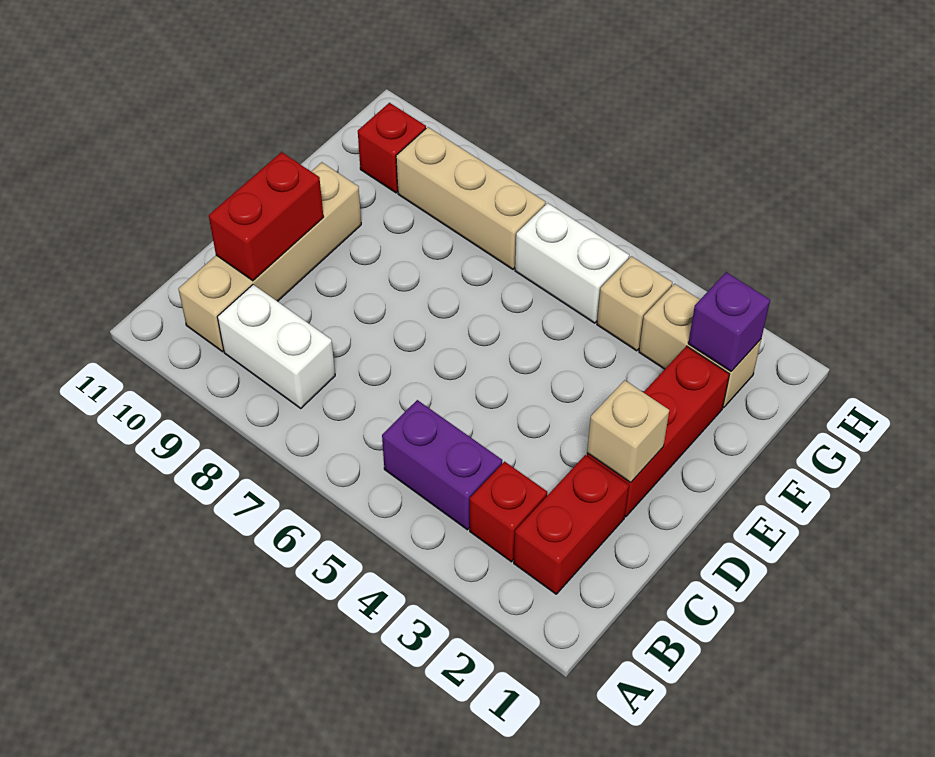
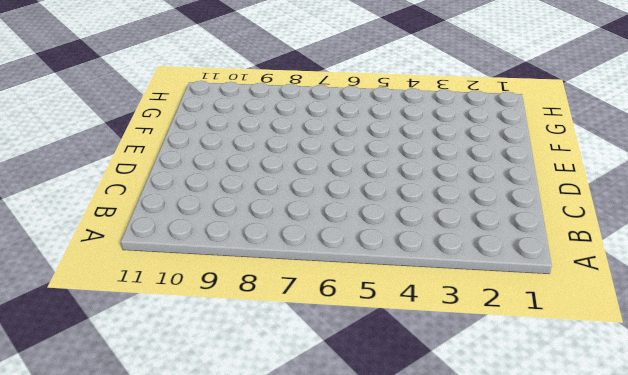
none -> red 1x2 brick [514,455,629,594]
none -> red 1x1 brick [470,462,547,562]
none -> purple 1x2 brick [382,400,502,530]

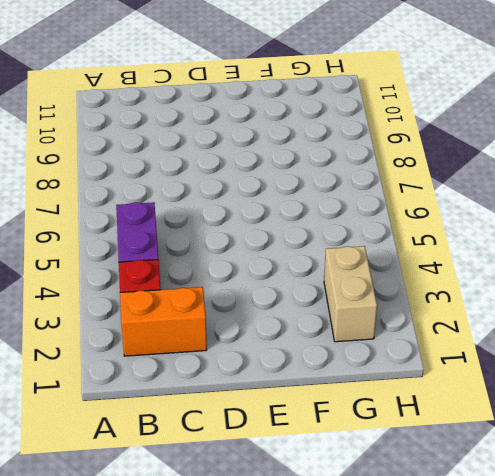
orange 1x2 brick [120,287,207,356] -> red 1x2 brick [514,455,629,594]
none -> white 1x2 brick [218,285,335,408]
none -> tan 1x4 brick [179,162,361,352]
none -> red 1x3 brick [587,346,729,517]

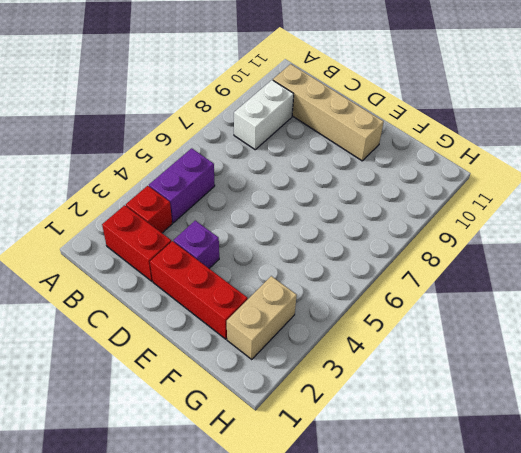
purple 1x1 brick [174,220,219,268] -> purple 1x1 brick moved to [688,272,770,371]
none -> tan 1x1 brick [597,256,672,351]
none -> white 1x2 brick [515,203,629,323]
none -> tan 1x3 brick [396,127,546,269]

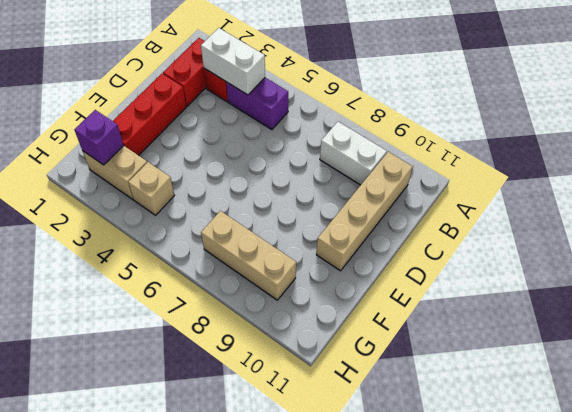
white 1x2 brick [201,28,265,95] -> white 1x2 brick moved to [515,203,629,323]
none -> red 1x1 brick [358,103,426,193]
none -> red 1x2 brick [209,152,323,281]
none -> tan 1x1 brick [587,380,669,483]

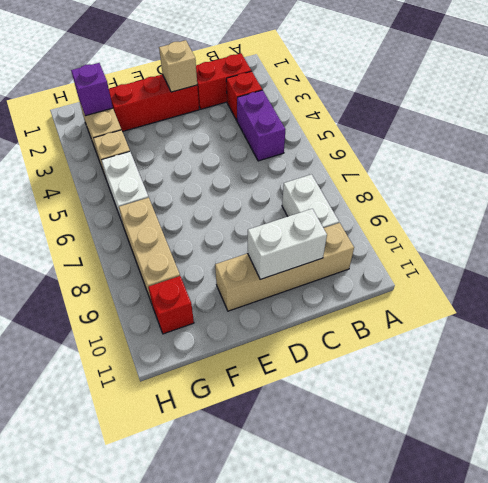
white 1x2 brick [248,209,327,279] -> red 1x2 brick [209,152,323,281]

